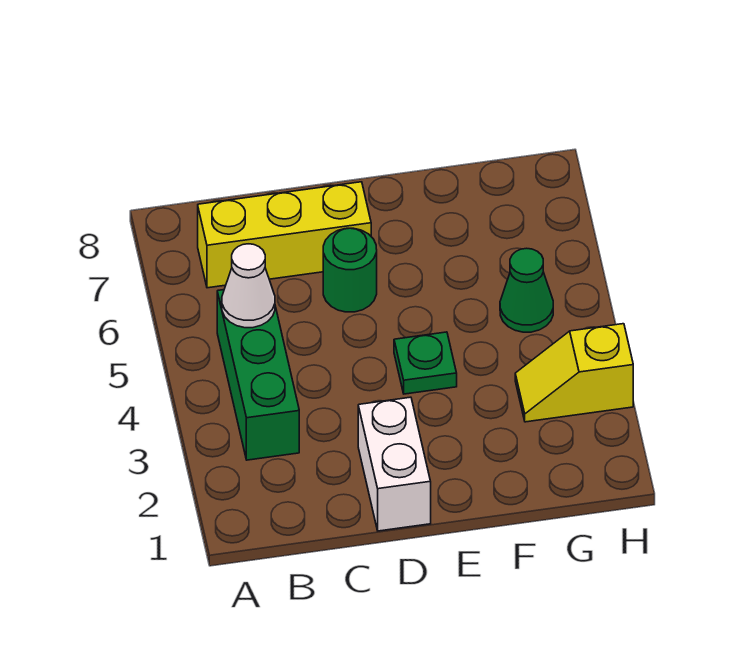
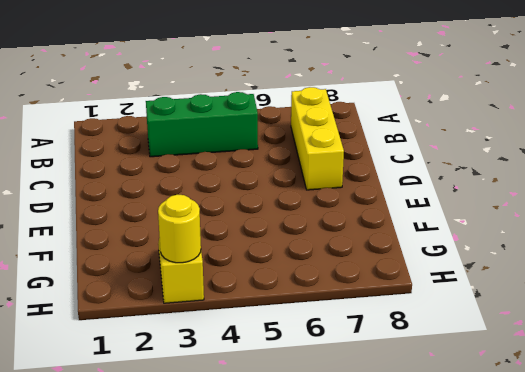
yellow 1x1 round brick [158,194,201,263] -> none
none -> white 1x2 brick [358,397,431,531]
none -> green 1x1 round brick [323,228,377,312]

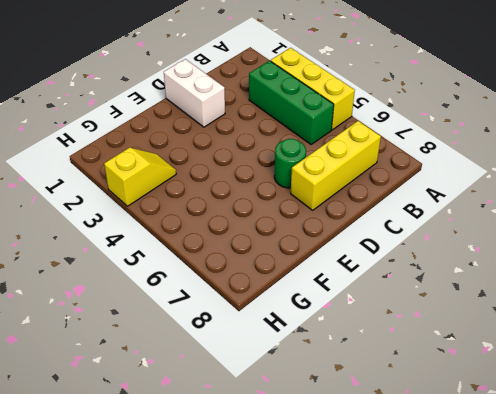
yellow 1x3 brick [271,48,355,130] -> none
none -> green 1x1 plate [394,332,457,394]
none -> green 1x1 cone [500,248,553,332]

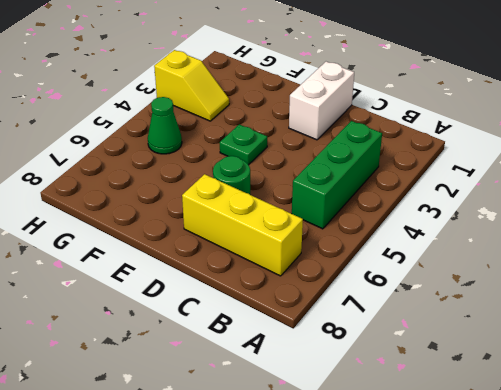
none -> white 1x1 cone [222,244,275,328]

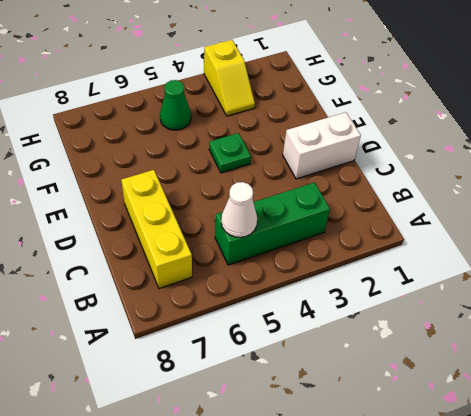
none -> green 1x1 round brick [323,228,377,312]

